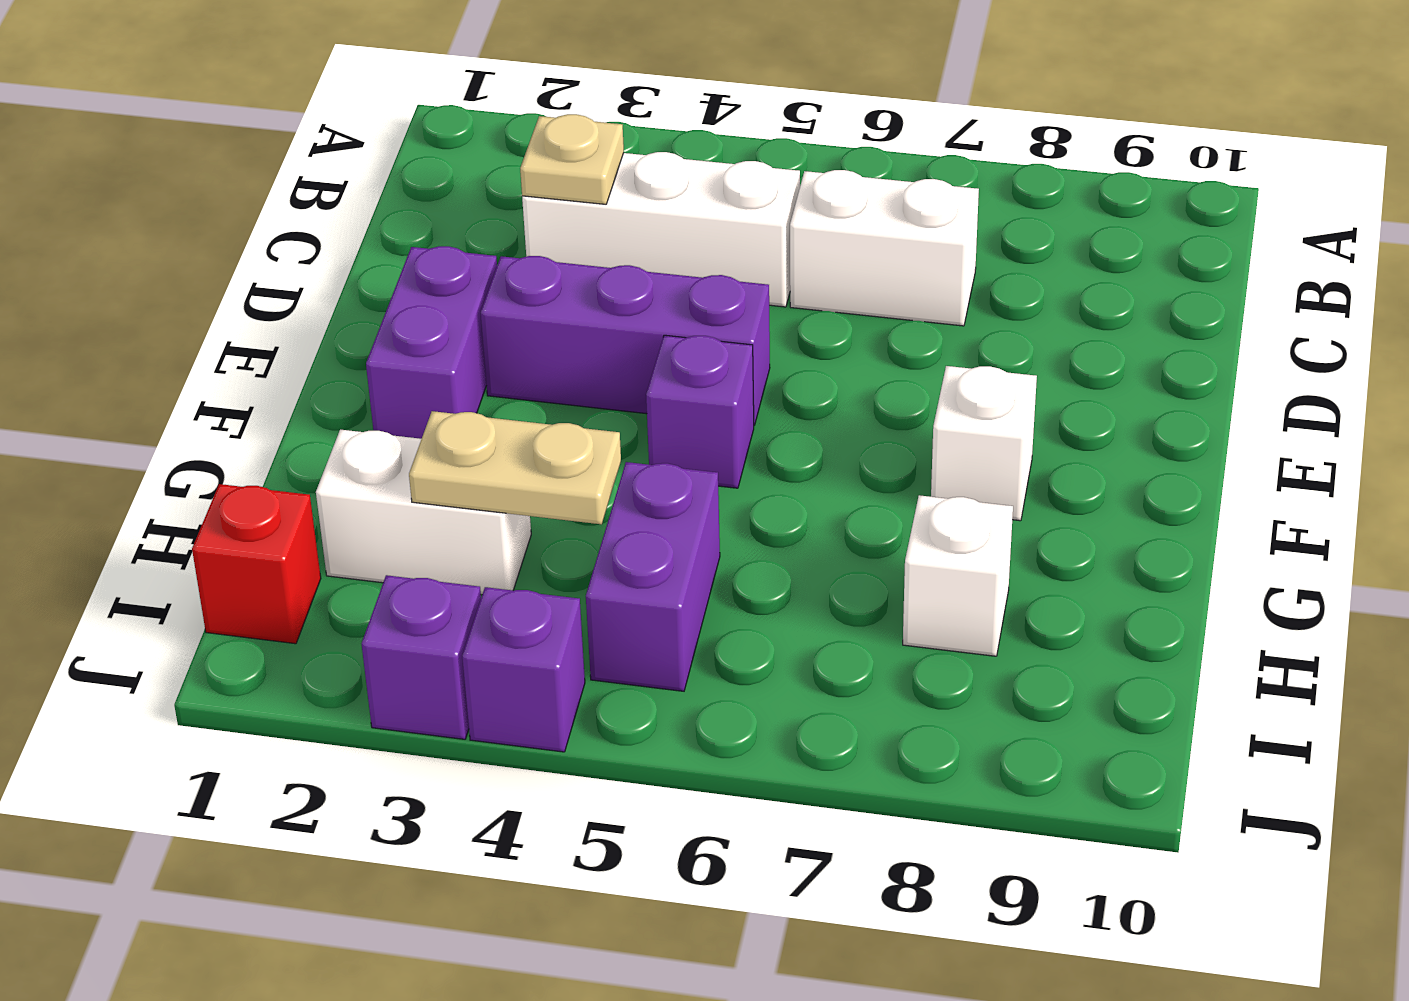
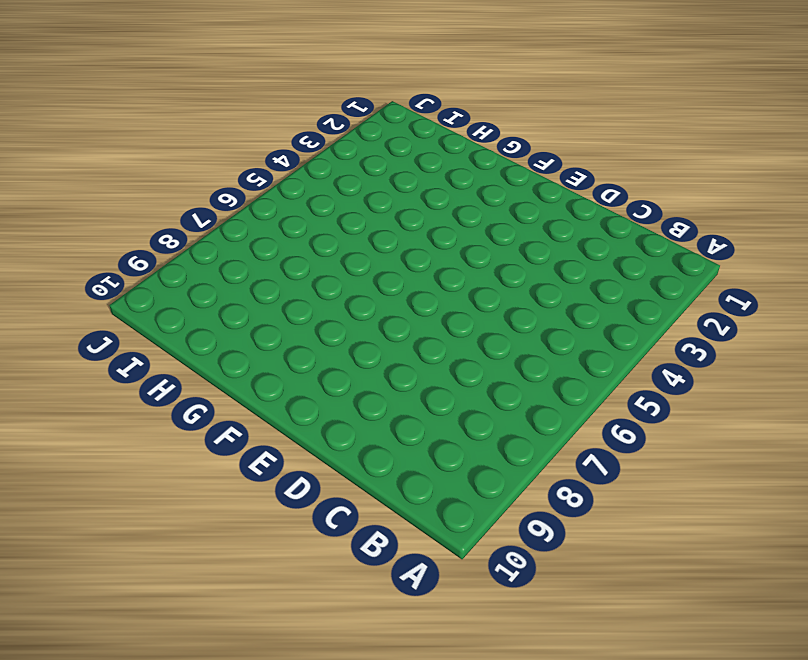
none -> white 1x3 brick [522,152,800,307]
none -> white 1x2 brick [790,170,979,326]
none -> purple 1x2 brick [366,246,497,439]

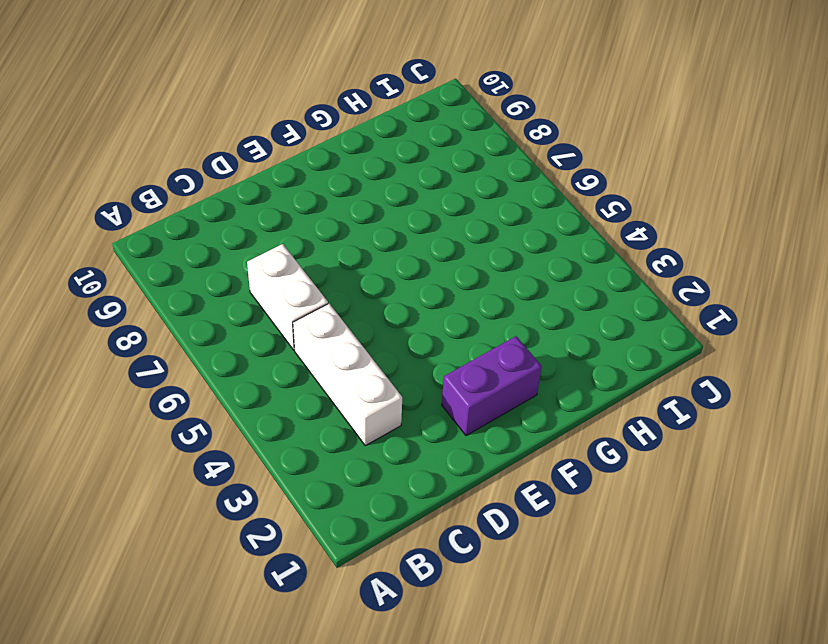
none -> purple 1x3 brick [481,256,770,425]
none -> purple 1x1 brick [646,335,754,488]
none -> white 1x1 brick [931,366,1037,521]

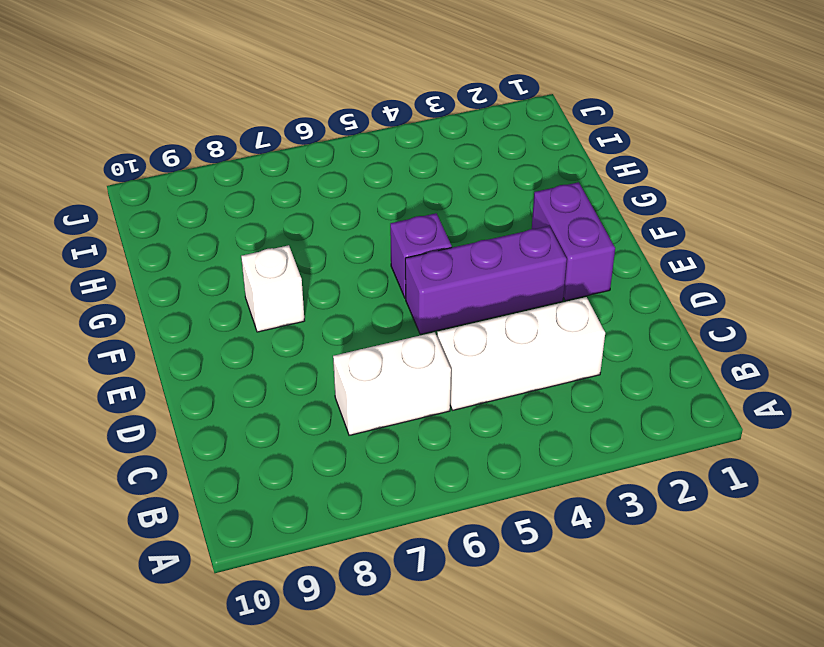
none -> white 1x2 brick [316,430,531,595]
none -> purple 1x2 brick [586,462,720,691]
none -> white 1x1 brick [903,495,1013,656]

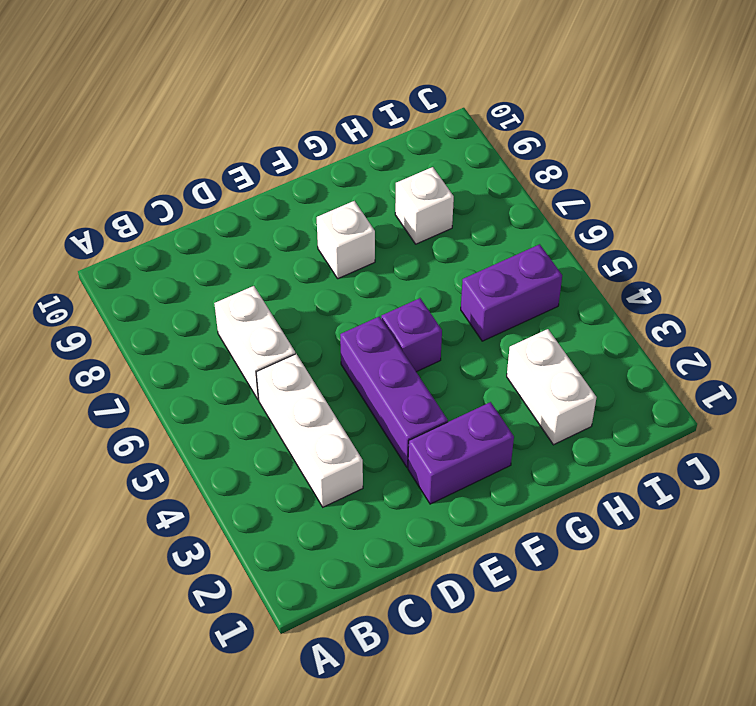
none -> red 1x1 brick [192,484,321,644]
none -> purple 1x1 brick [362,575,481,739]
none -> purple 1x1 brick [462,587,585,752]

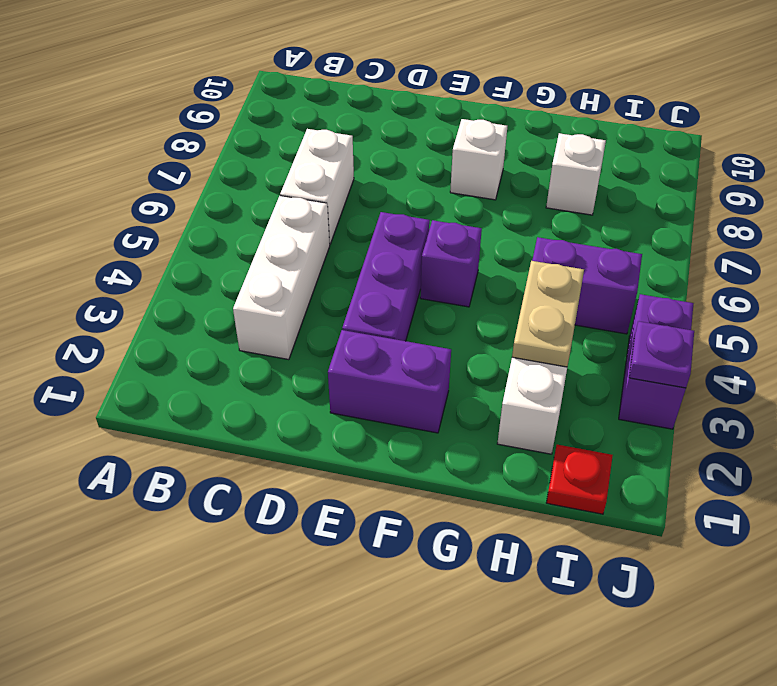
red 1x1 plate [546,445,613,514] -> red 1x1 brick [192,484,321,644]
purple 1x1 plate [629,321,694,388] -> none
none -> tan 1x1 plate [520,114,624,204]

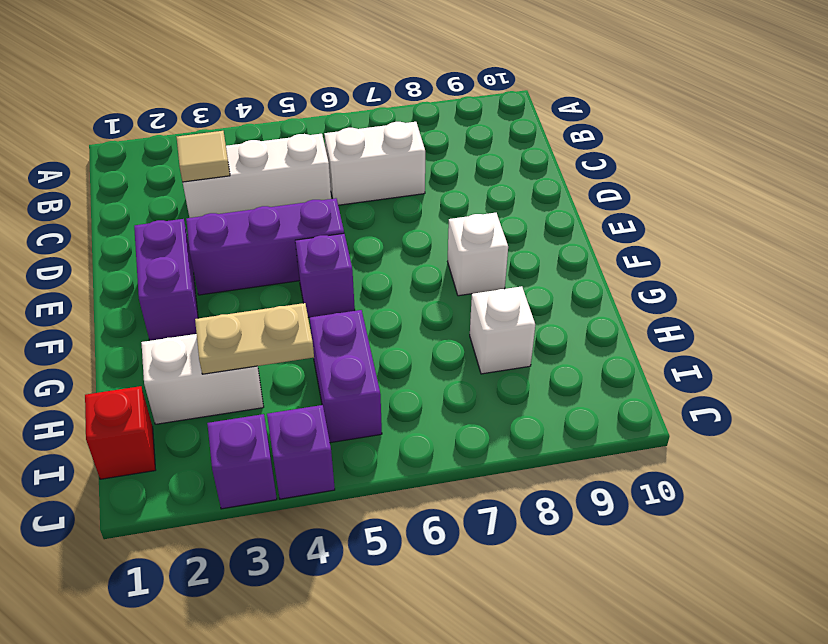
tan 1x1 tile [177,131,230,182] -> tan 1x1 plate [520,114,624,204]

